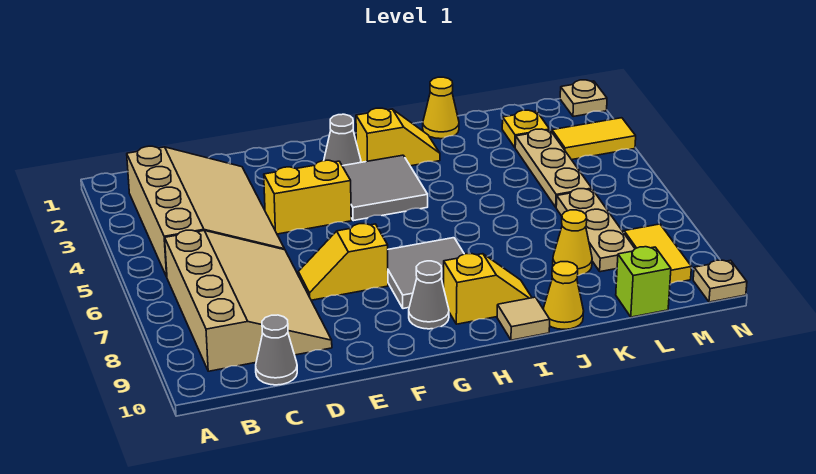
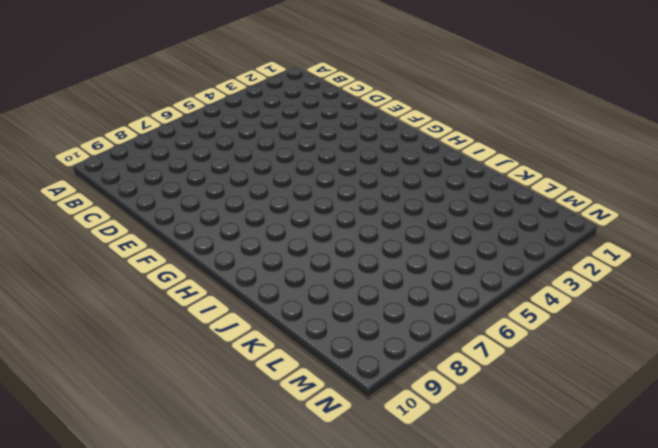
none -> tan 3x4 slope [127,146,285,277]
none -> tan 3x4 slope [165,230,332,371]
none -> grey 1x1 cone [256,315,297,385]

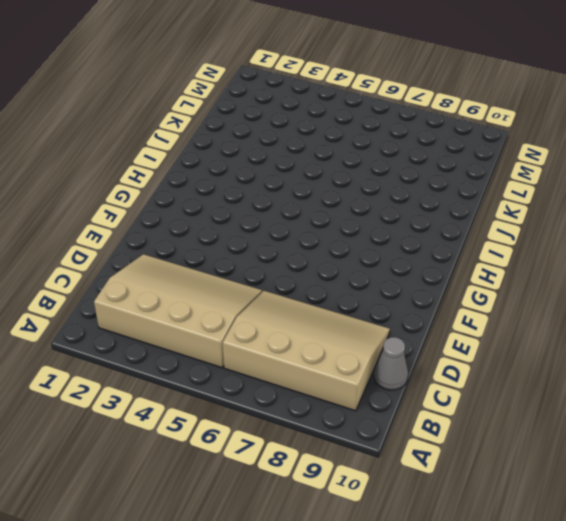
none -> yellow 1x2 brick [264,160,351,234]
none -> yellow 1x2 slope [298,224,388,300]
none -> grey 1x1 cone [324,114,361,166]

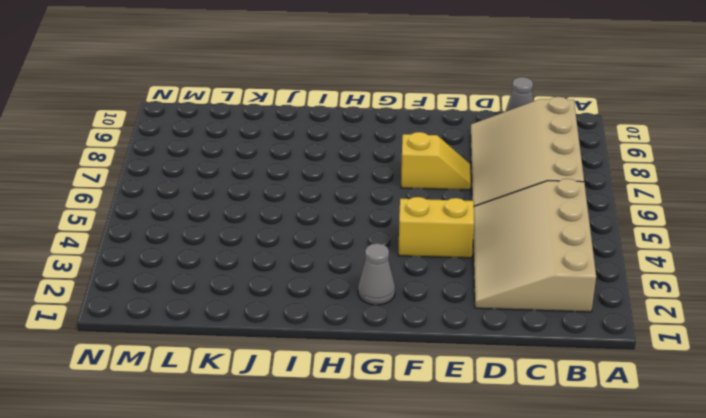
none -> grey 2x2 tile [343,155,428,221]
none -> grey 2x2 tile [388,238,464,309]
none -> grey 1x1 cone [409,261,449,329]

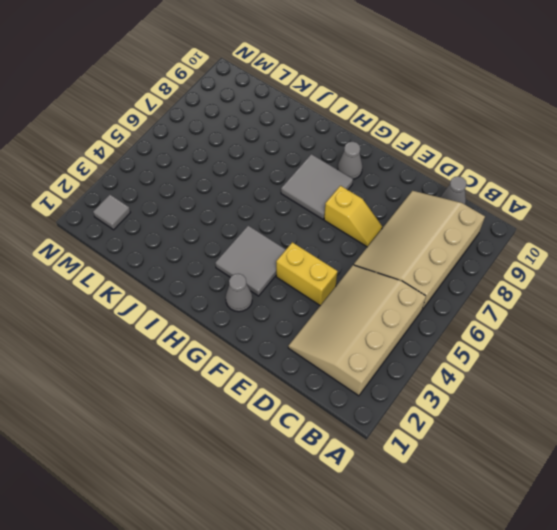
grey 1x1 tile [93,195,130,230] -> none
none -> yellow 1x2 slope [356,108,440,166]
none -> yellow 1x2 slope [444,254,532,324]
none -> tan 1x1 tile [497,297,550,340]

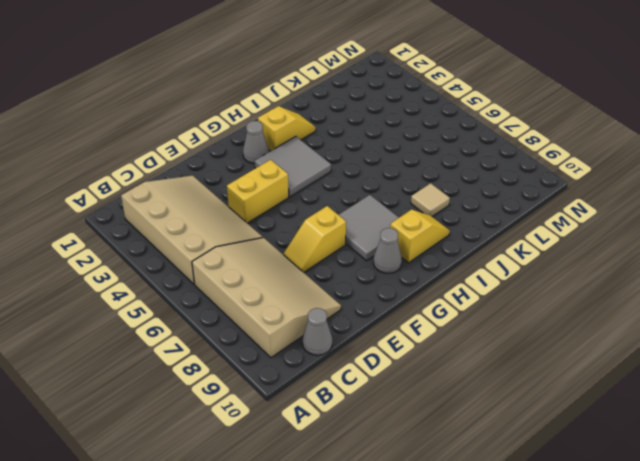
tan 1x1 tile [411,183,450,217] -> tan 1x1 tile moved to [497,297,550,340]
none -> yellow 1x1 cone [423,77,459,139]
none -> yellow 1x1 cone [543,262,584,329]
none -> yellow 1x1 cone [553,210,592,275]

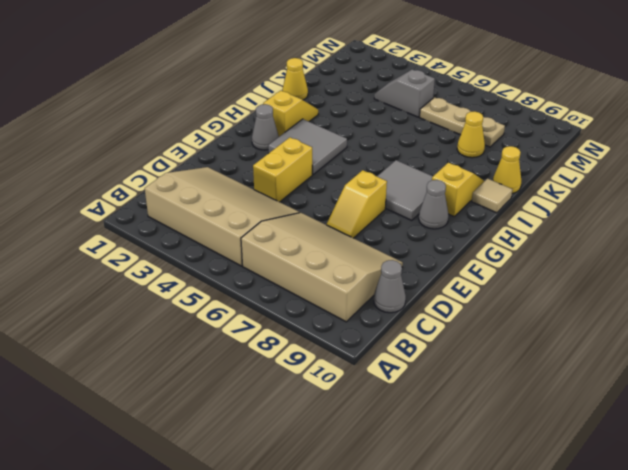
grey 1x2 slope [374,69,435,117] -> tan 1x3 plate [515,129,592,207]
none -> yellow 1x1 plate [502,110,550,147]
none -> lime 1x1 brick [616,247,671,317]
none -> yellow 1x2 tile [552,118,636,160]

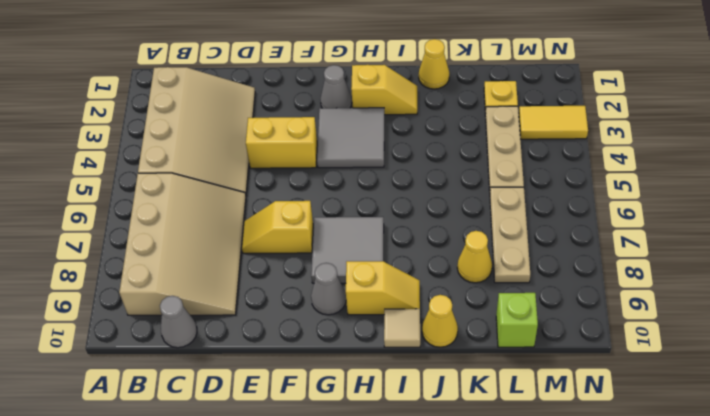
none -> yellow 1x2 tile [624,224,691,284]
none -> tan 1x1 plate [560,80,607,117]
none -> tan 1x1 plate [693,260,747,302]

